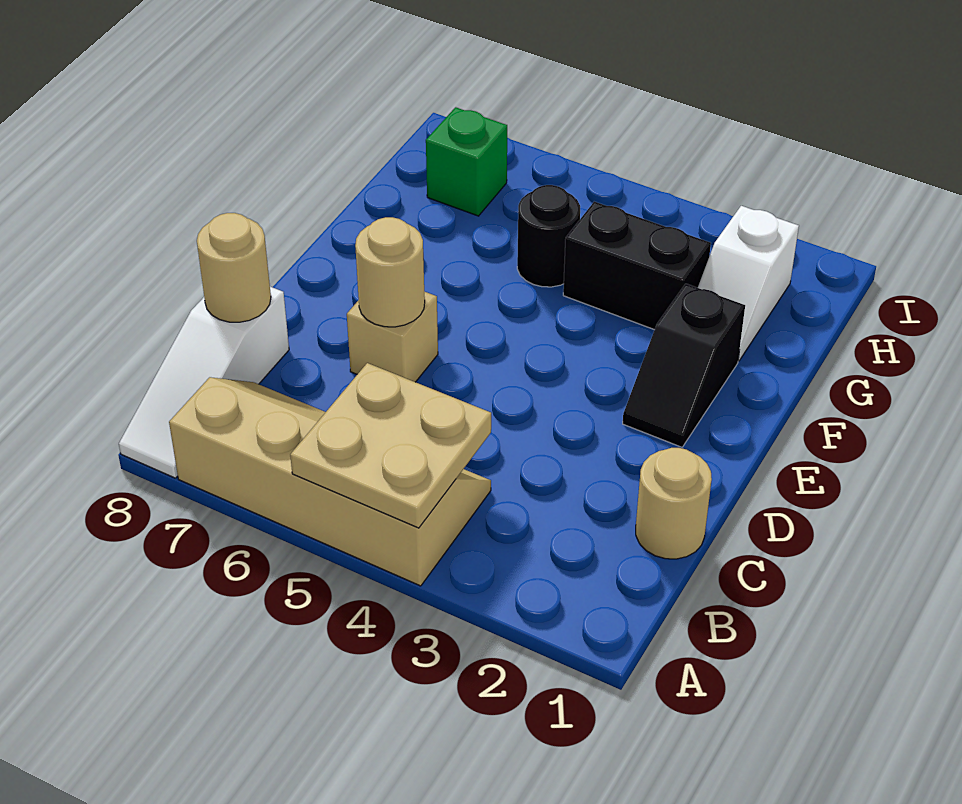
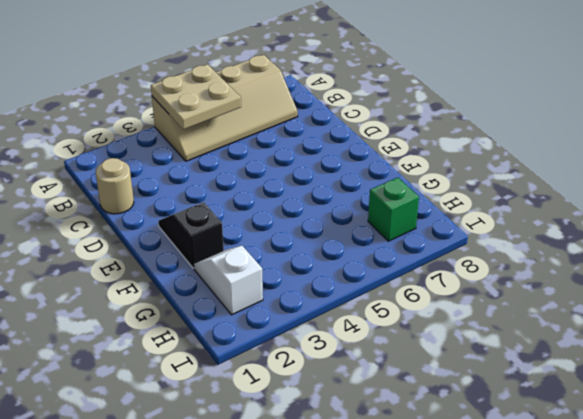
none -> white 1x3 slope [119,287,289,478]
none -> tan 1x1 brick [347,291,438,382]
none -> black 1x2 brick [563,202,711,330]

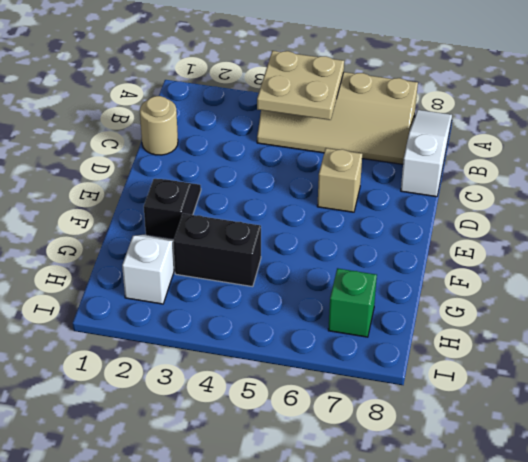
none -> black 1x1 round brick [517,185,580,287]
none -> tan 1x1 round brick [197,213,271,322]
none -> tan 1x1 round brick [355,217,425,327]

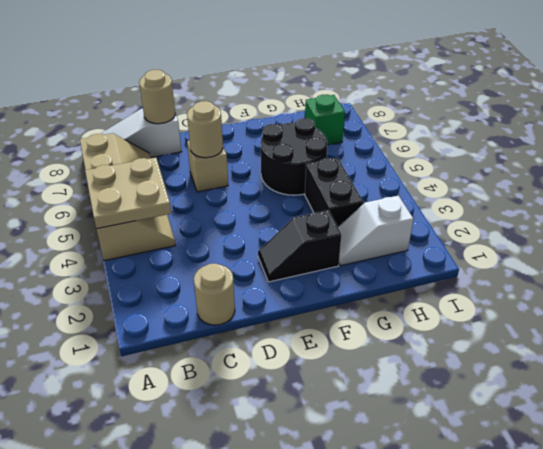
black 2x2 round brick [261,118,328,195] -> black 1x1 round brick [517,185,580,287]

